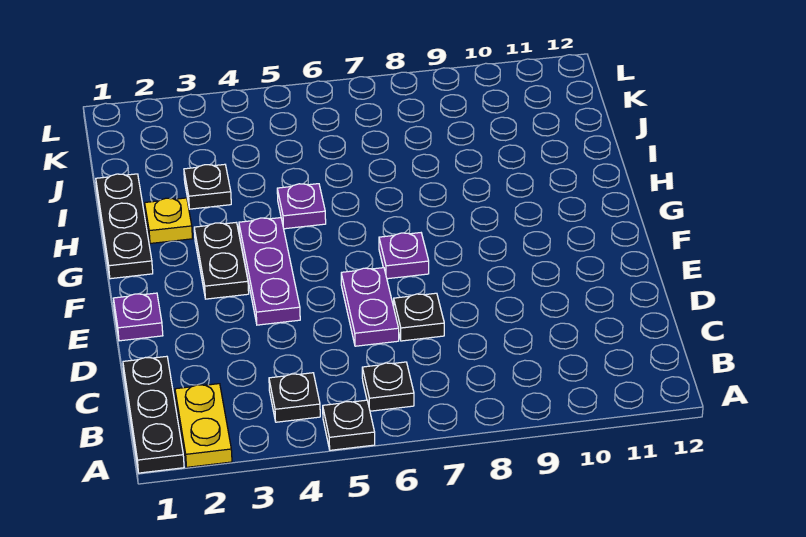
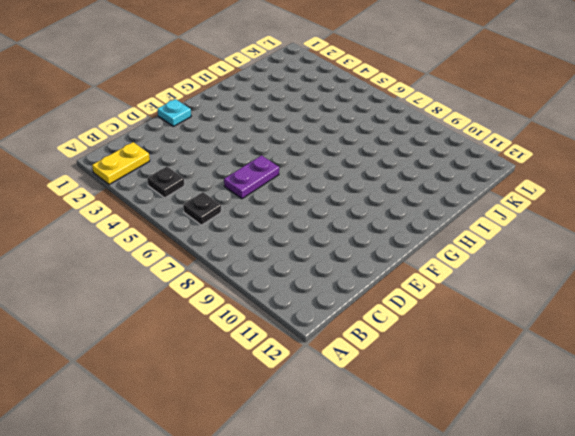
cyan 1x1 plate [158,99,191,126] -> purple 1x1 plate [113,293,163,341]
none -> black 1x3 plate [123,356,184,473]
none -> black 1x1 plate [323,400,375,450]
none -> black 1x1 plate [394,293,444,341]

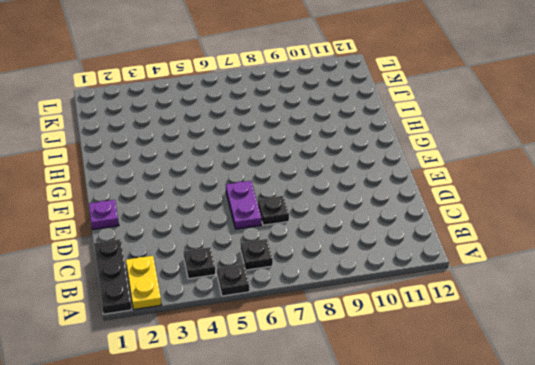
none -> purple 1x3 plate [239,218,300,325]
none -> black 1x2 plate [194,223,249,299]
none -> purple 1x1 plate [379,233,429,279]

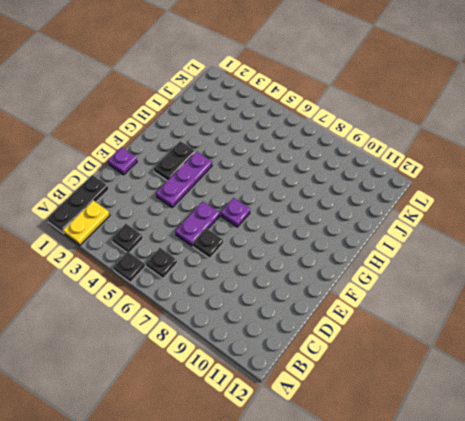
none -> black 1x3 plate [96,174,153,279]
none -> yellow 1x1 plate [145,198,193,243]
none -> purple 1x1 plate [277,184,326,229]

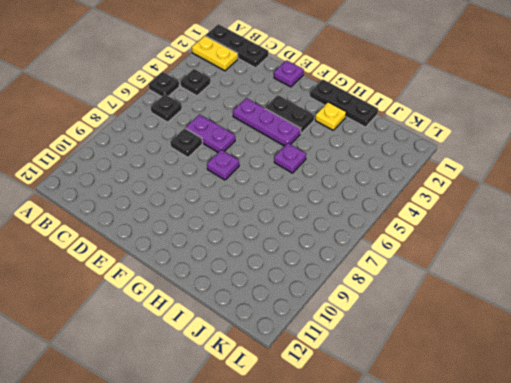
none -> black 1x1 plate [184,164,231,209]

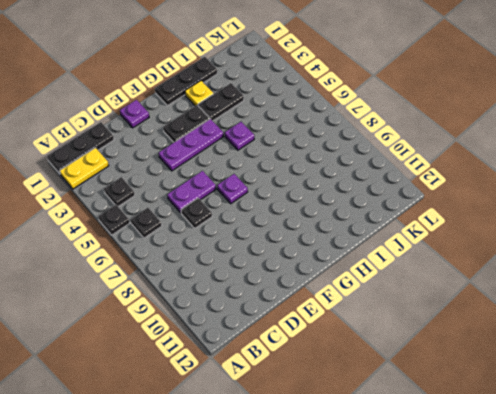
black 1x2 plate [198,83,244,121] -> black 1x1 plate [184,164,231,209]

